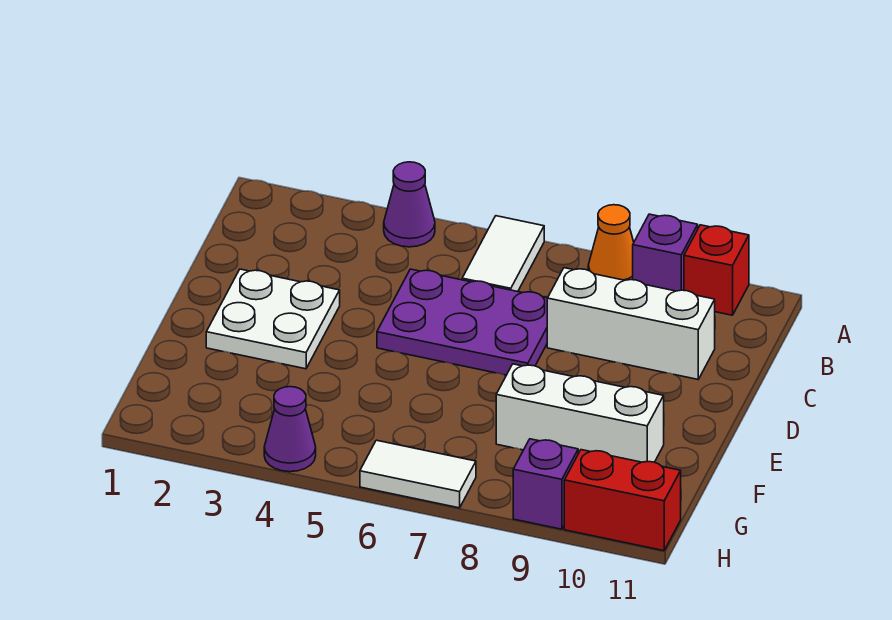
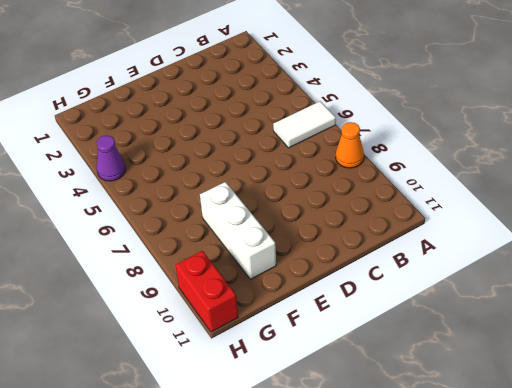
none -> purple 1x1 cone [384,162,435,247]
none -> purple 1x1 brick [633,214,698,291]
none -> red 1x1 brick [684,225,749,315]

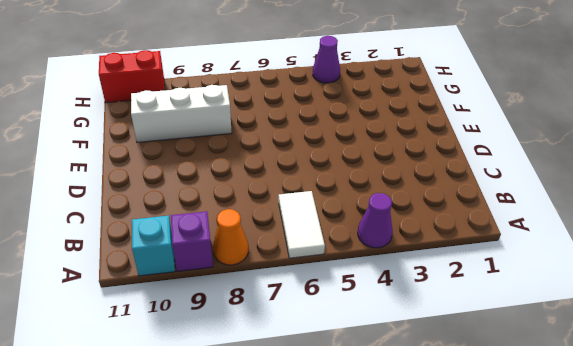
cyan 1x1 brick [132,215,175,276] -> red 1x1 brick [684,225,749,315]
none -> purple 2x3 plate [377,269,547,375]
none -> white 1x3 brick [547,268,715,379]
none -> white 2x2 plate [206,269,340,369]

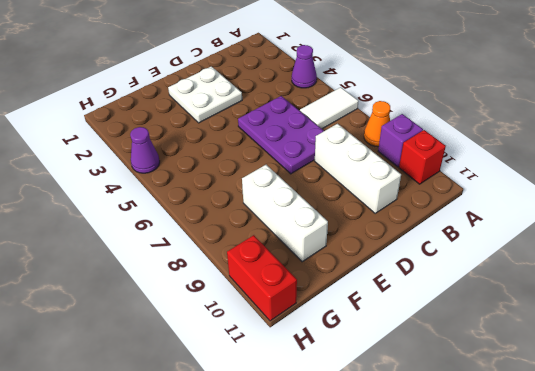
none -> white 1x2 tile [360,440,476,508]
none -> purple 1x1 brick [513,439,578,529]

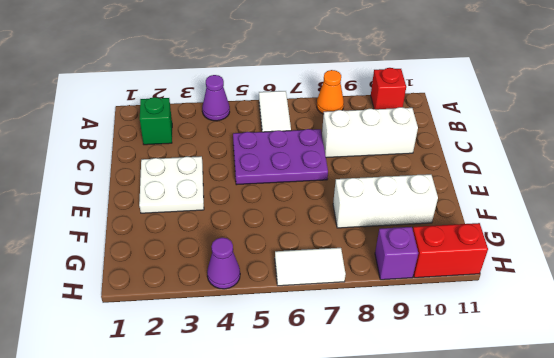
green 1x1 brick [140,97,172,145] -> none
none -> purple 1x1 brick [633,214,698,291]

